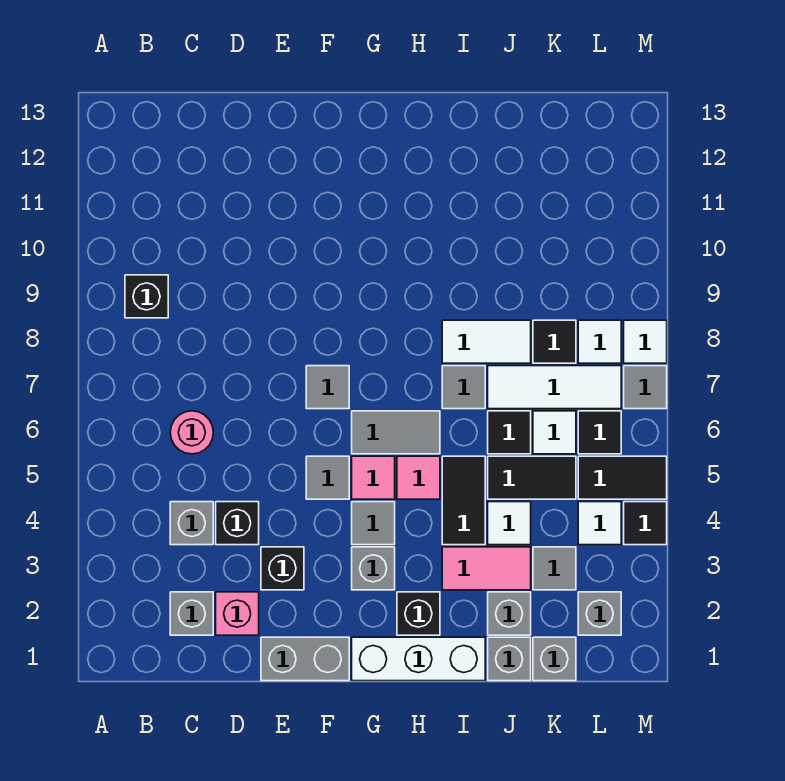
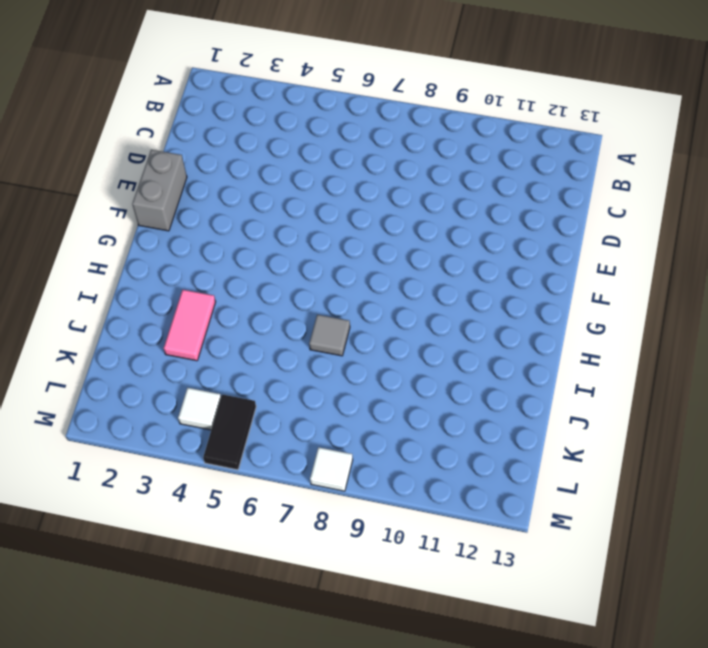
none -> black 1x1 brick [125,275,168,318]
none -> grey 1x1 brick [170,592,213,635]
none -> grey 1x1 brick [170,502,213,545]
none -> pink 1x1 round brick [170,411,213,454]

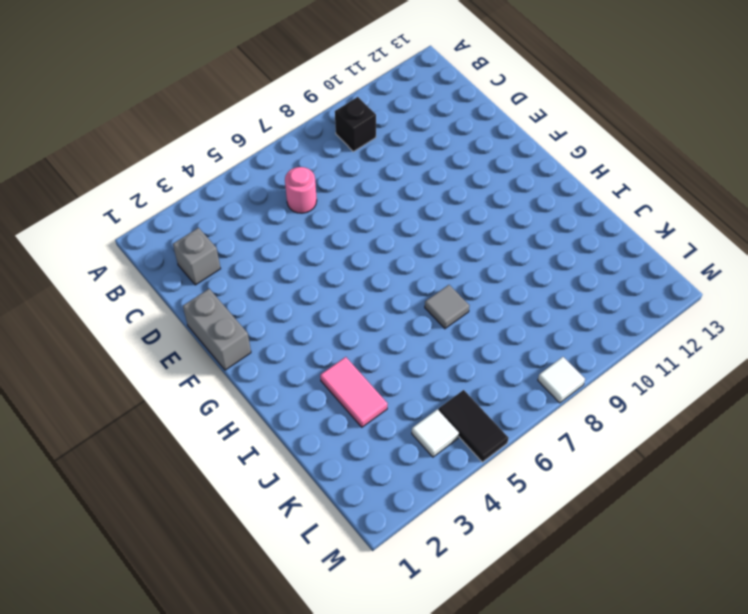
none -> grey 1x1 brick [170,502,213,545]
none -> pink 1x1 brick [216,592,259,635]
none -> black 1x1 brick [216,502,259,545]
none -> black 1x1 brick [261,547,304,590]

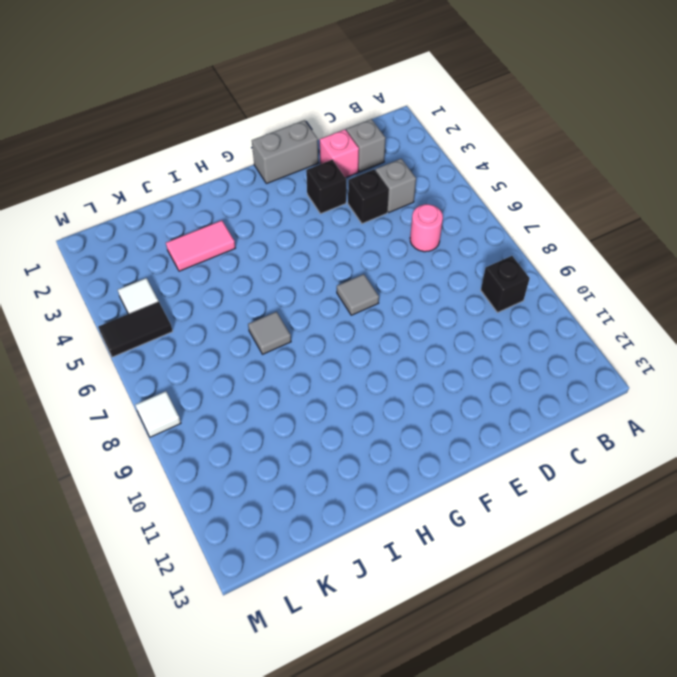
none -> grey 1x1 tile [306,456,349,499]
none -> white 1x3 brick [352,637,485,681]
none -> grey 1x1 brick [352,547,395,590]
none -> grey 1x1 tile [352,502,395,545]

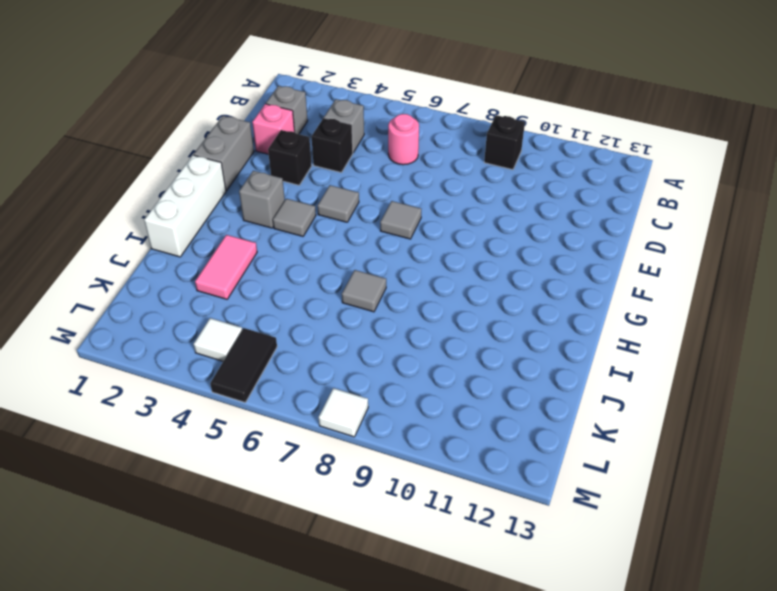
none -> pink 1x1 tile [352,456,395,499]
none -> grey 1x2 tile [352,411,440,454]
none -> black 1x1 brick [397,592,440,635]
none -> pink 1x1 tile [397,456,440,499]

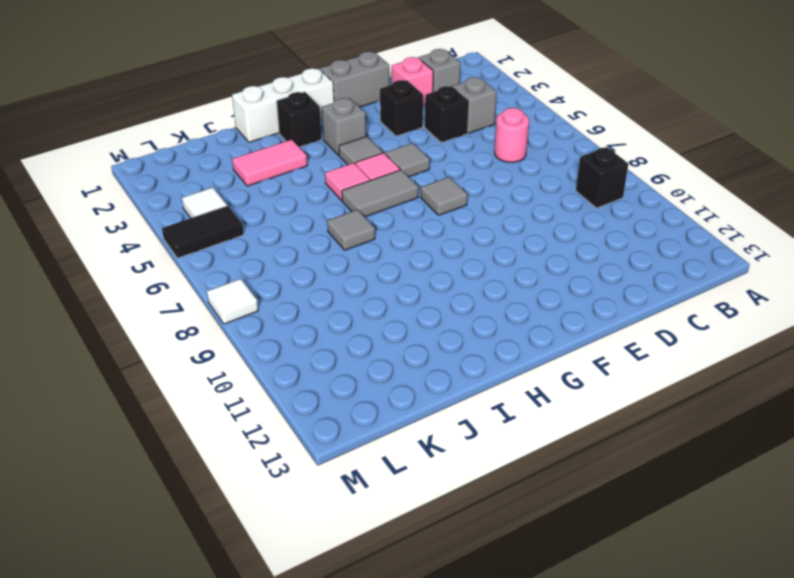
none -> black 1x2 tile [442,456,485,545]
none -> white 1x2 tile [442,320,531,363]
none -> grey 1x1 brick [488,637,531,681]
none -> grey 1x1 brick [488,592,531,635]

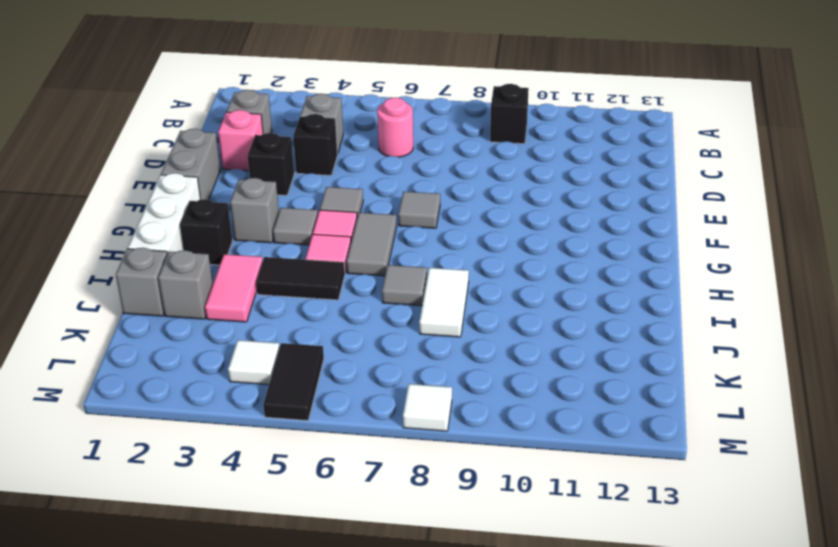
none -> white 1x1 tile [488,502,531,545]
none -> black 1x2 tile [488,456,576,499]
none -> black 1x1 tile [488,411,531,454]
none -> white 1x3 tile [488,366,621,409]

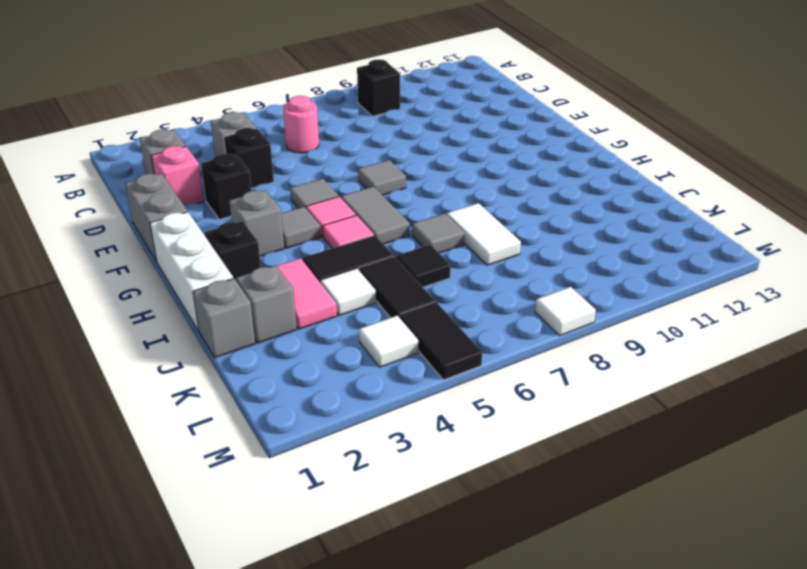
none -> white 1x3 tile [488,366,621,409]
none -> grey 1x1 brick [533,637,576,681]
none -> grey 1x1 tile [533,547,576,590]
none -> white 1x1 tile [533,411,576,454]

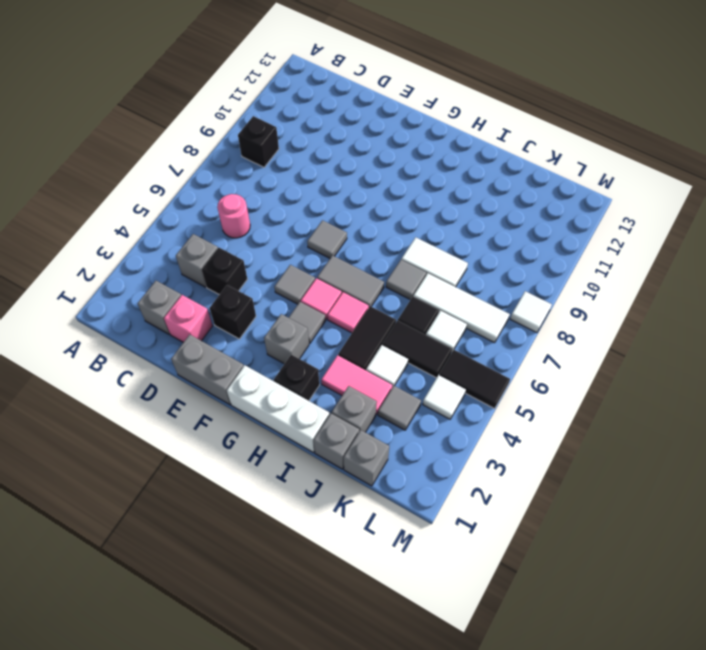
none -> black 1x1 tile [533,320,576,363]
none -> grey 1x1 brick [578,592,621,635]
none -> black 1x1 tile [578,411,621,454]
none -> white 1x1 tile [578,320,621,363]

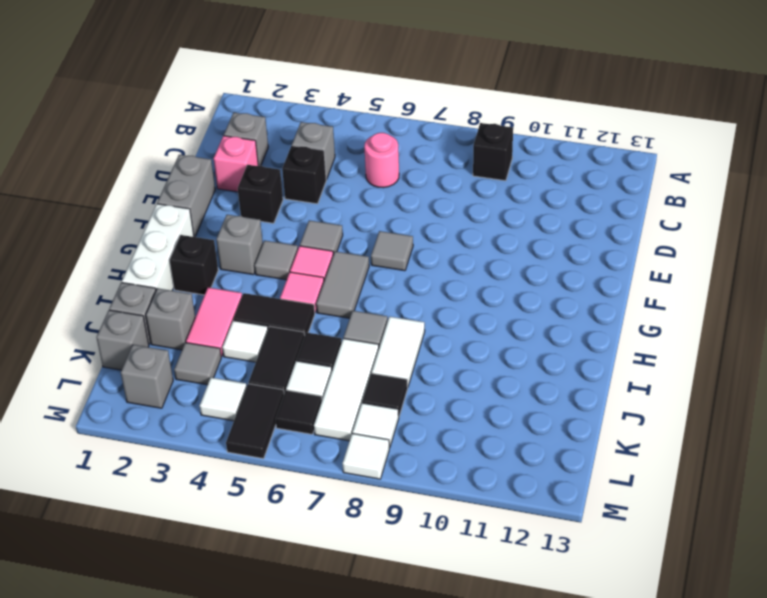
none -> black 1x1 tile [624,502,667,545]
none -> grey 1x1 tile [624,366,667,409]

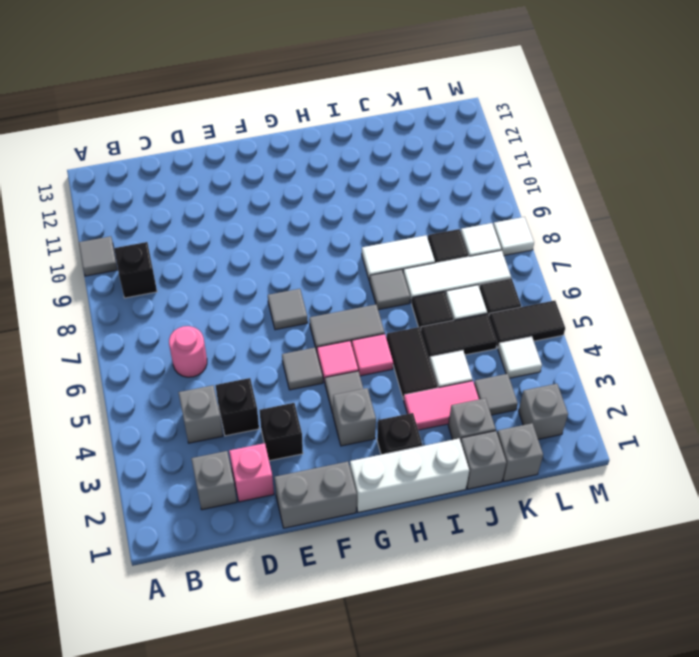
grey 1x1 tile [79,236,118,276] -> grey 1x1 tile moved to [624,366,667,409]
none -> black 1x1 tile [624,502,667,545]

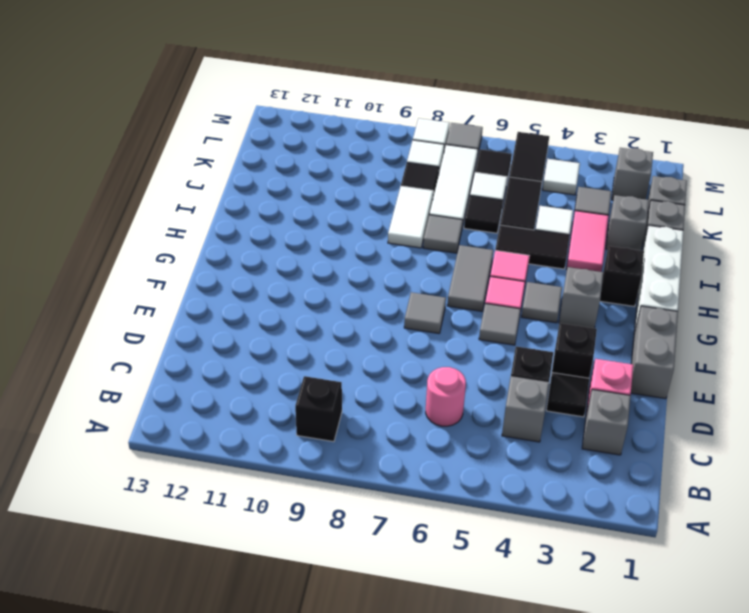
black 1x1 tile [546,373,589,417] -> black 1x1 tile moved to [624,502,667,545]

